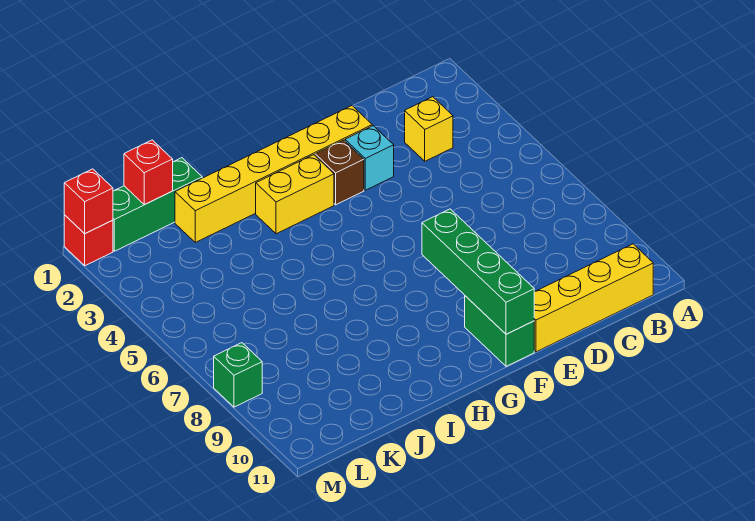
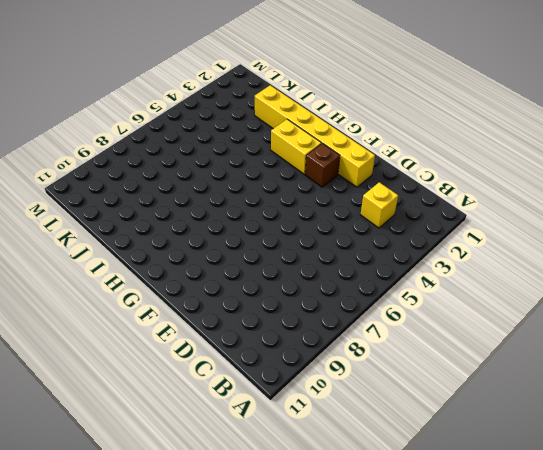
none -> yellow 1x4 brick [534,244,653,352]
none -> cyan 1x1 brick [345,126,394,190]
none -> green 1x2 brick [465,296,534,366]

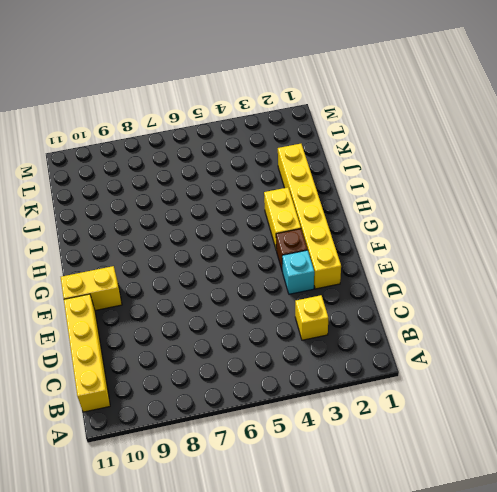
yellow 1x2 brick [61,266,122,310] -> green 1x2 brick [465,296,534,366]
none -> green 1x3 brick [113,158,202,251]
none -> red 1x1 brick [64,215,113,266]
none -> green 1x1 brick [214,343,262,407]

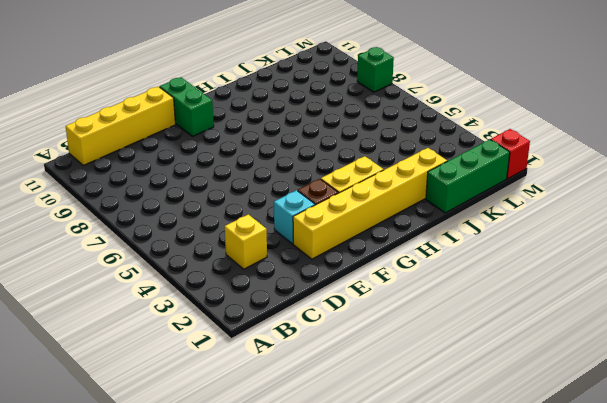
none -> green 1x4 brick [422,209,534,334]
none -> red 1x1 brick [124,140,173,205]
none -> red 1x1 brick [64,169,113,234]

